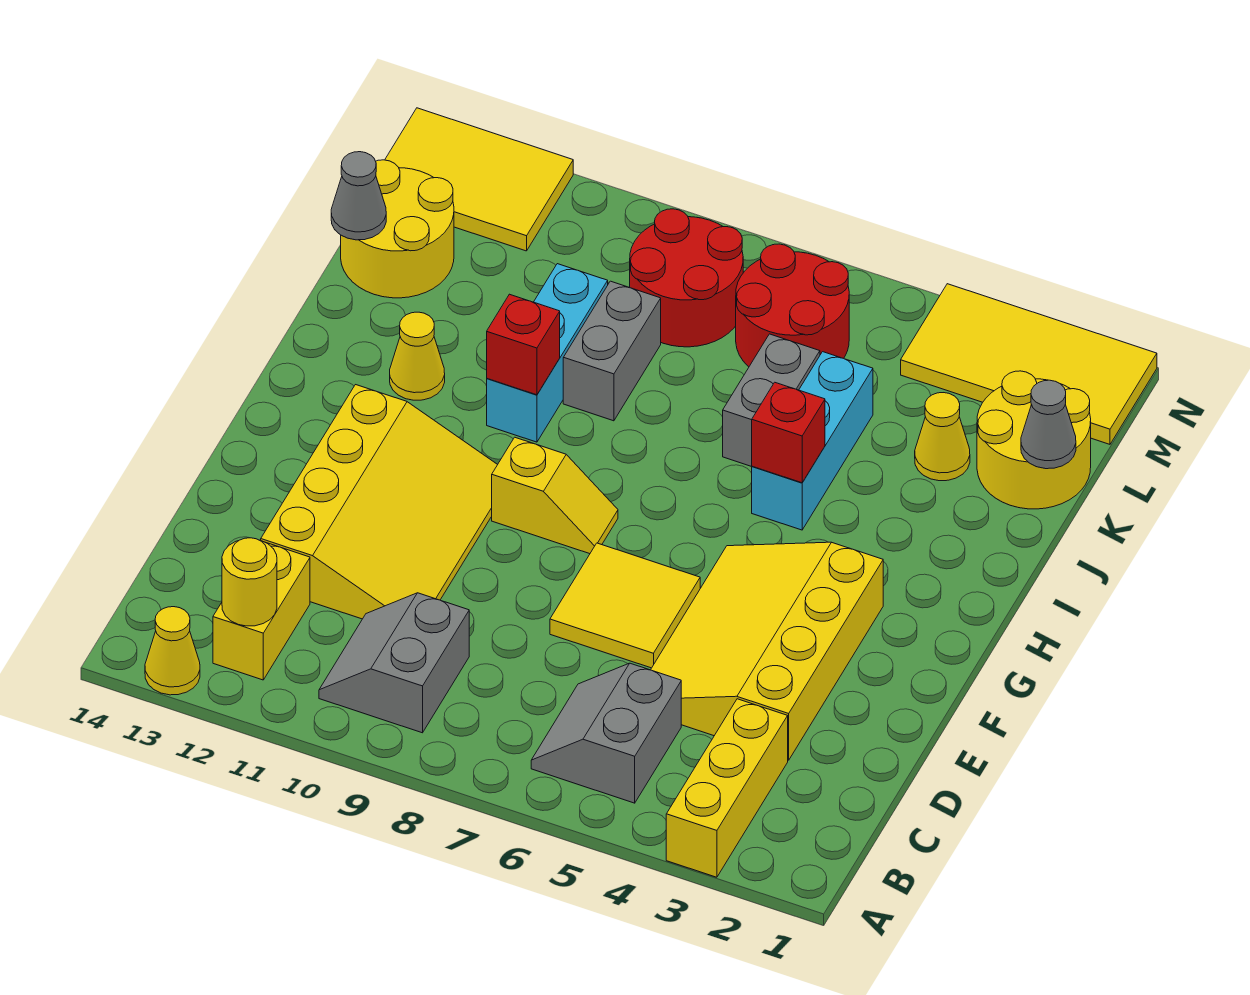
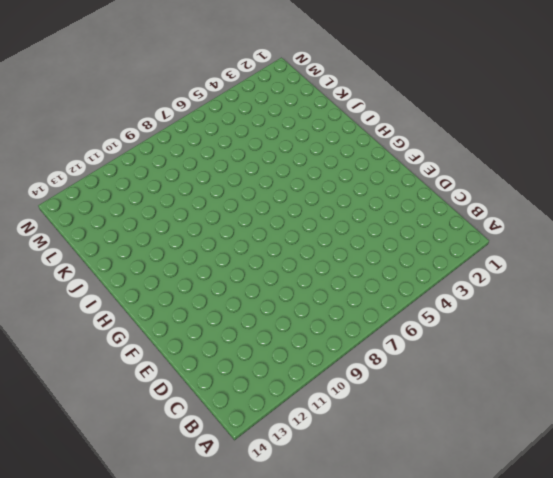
none -> yellow 1x3 brick [666,699,788,877]
none -> yellow 1x1 cone [145,607,200,695]
none -> grey 2x2 slope [531,663,681,803]

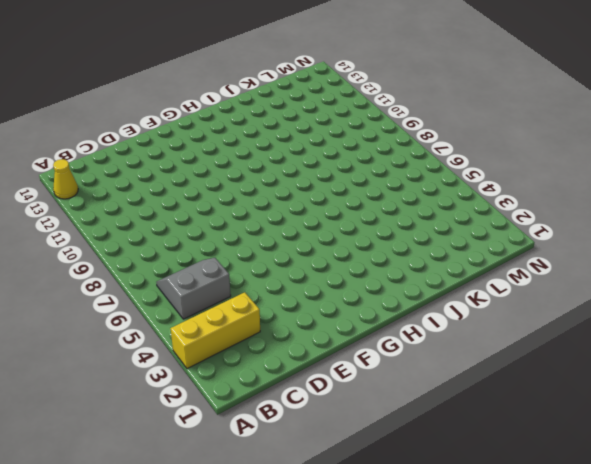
none -> grey 2x2 slope [319,593,469,733]
none -> yellow 1x2 brick [213,543,310,680]
none -> yellow 3x4 slope [651,542,883,760]

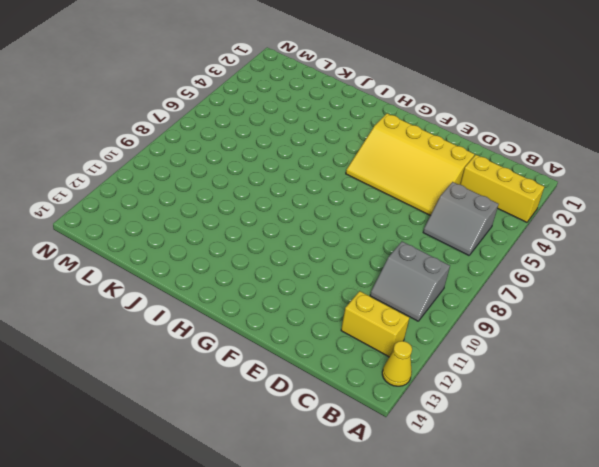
none -> yellow 3x4 slope [261,385,498,619]
none -> yellow 2x2 tile [550,543,700,668]
none -> yellow 1x2 slope [492,437,618,554]

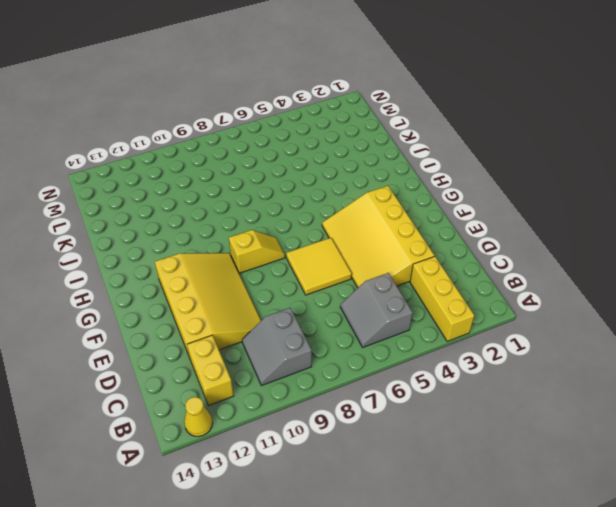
none -> cyan 1x3 brick [752,352,873,530]
none -> cyan 1x3 brick [487,264,608,442]
none -> yellow 1x1 cone [390,312,445,400]

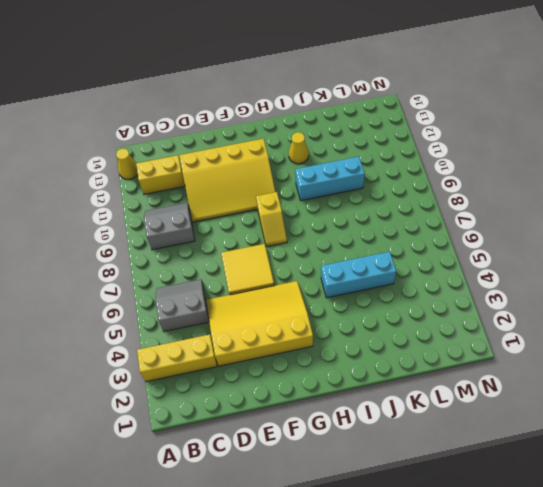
none -> grey 1x2 brick [723,334,820,467]
none -> grey 1x2 brick [563,281,661,421]
none -> yellow 2x2 round brick [977,371,1091,509]

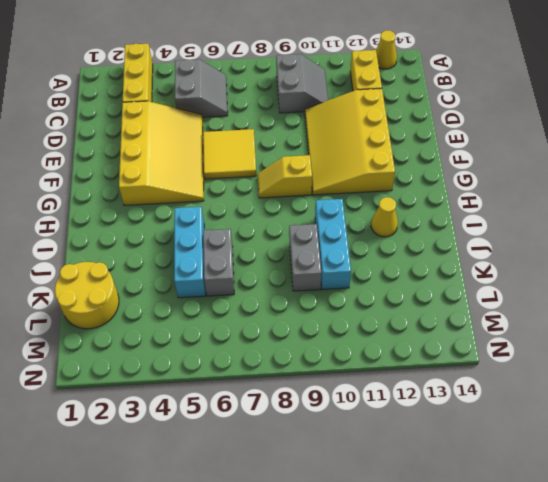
none -> yellow 1x1 cone [915,393,970,481]
none -> yellow 2x2 round brick [341,160,454,298]
none -> red 2x2 round brick [736,244,849,367]

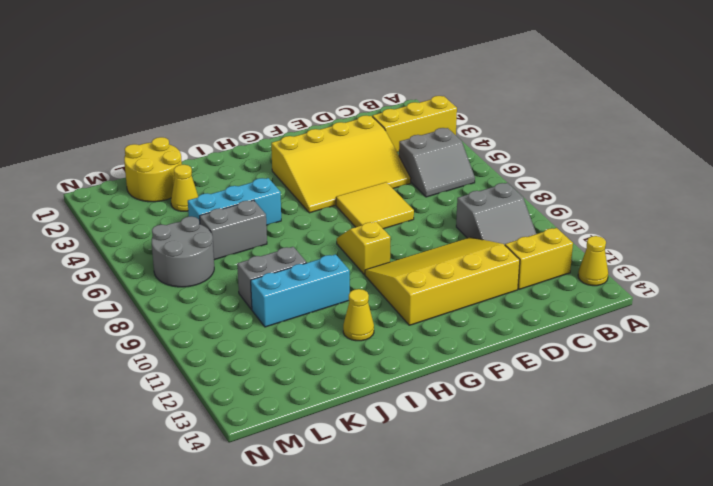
grey 2x2 round brick [152,216,214,287] -> red 2x2 round brick [736,244,849,367]
none -> yellow 2x2 round brick [341,160,454,298]
none -> red 2x2 round brick [630,209,743,347]
none -> yellow 2x4 tile [901,284,1157,444]

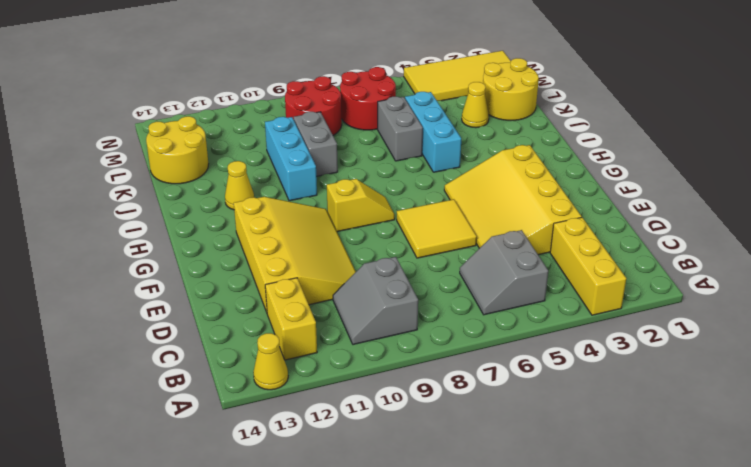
none -> yellow 2x3 tile [385,108,573,251]
none -> yellow 1x1 round brick [222,538,277,626]
none -> red 1x1 brick [752,382,825,483]

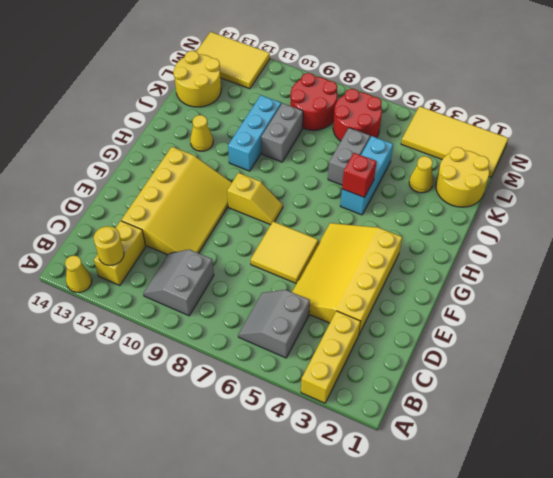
none -> red 1x1 brick [487,294,560,395]
none -> grey 1x1 cone [1021,380,1076,469]
none -> grey 1x1 cone [331,152,386,240]

